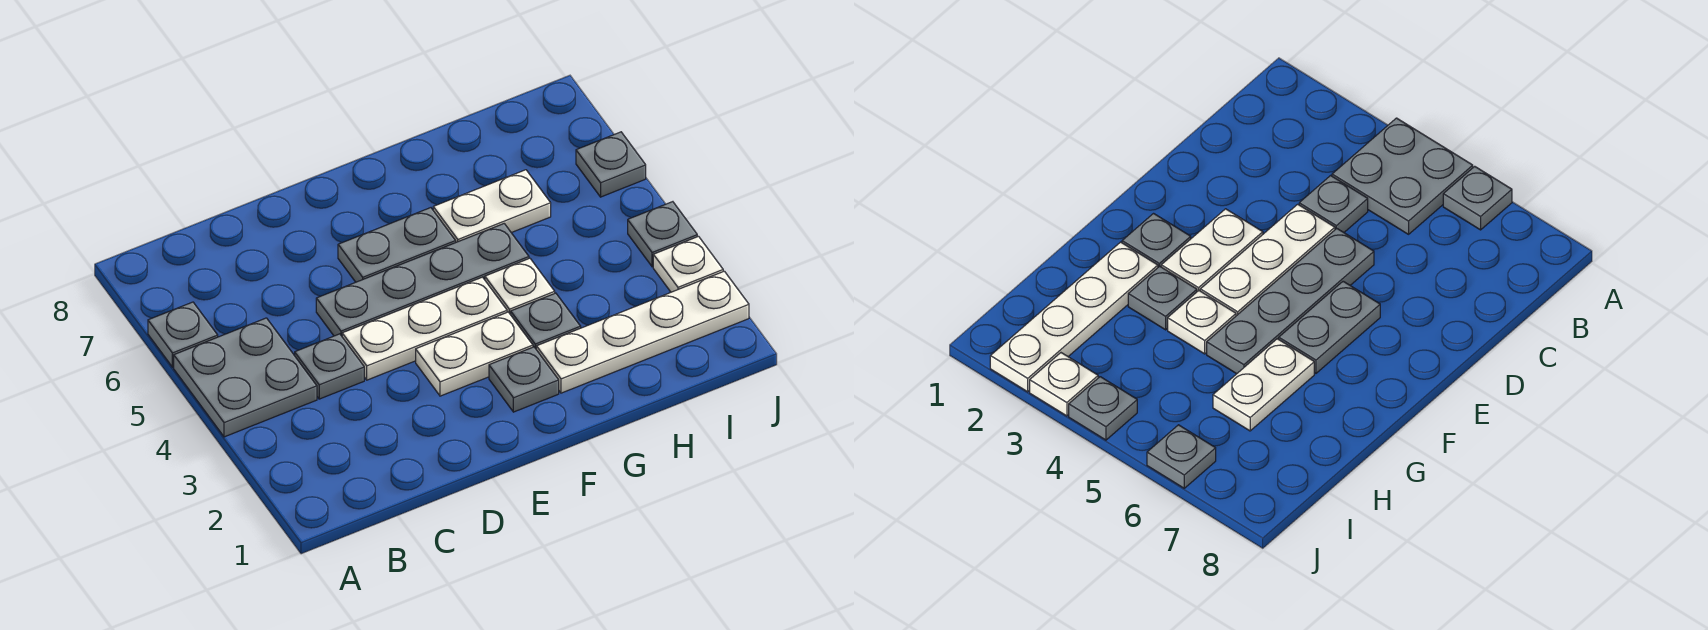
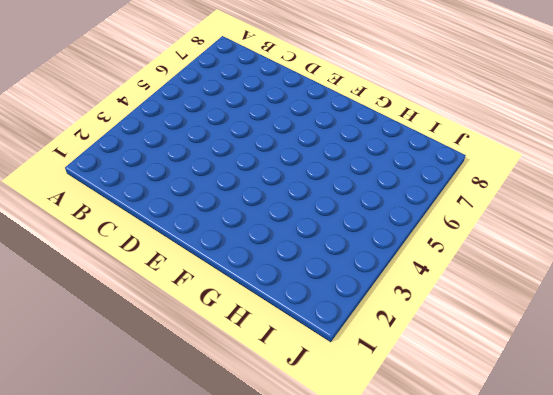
none -> grey 2x2 plate [174,318,317,437]
none -> grey 1x1 plate [148,302,218,367]
none -> grey 1x1 plate [295,334,364,399]

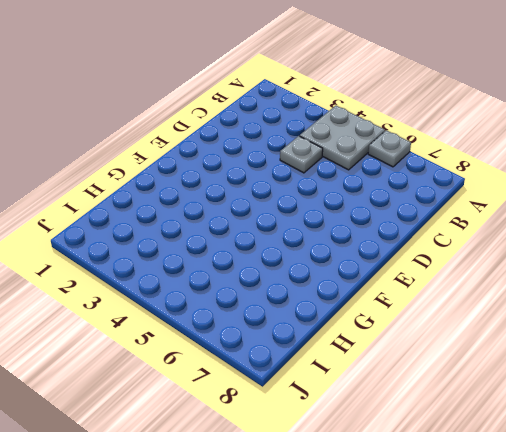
none -> white 1x3 plate [342,277,507,380]
none -> grey 1x4 plate [316,224,529,336]
none -> white 1x2 plate [416,312,533,396]

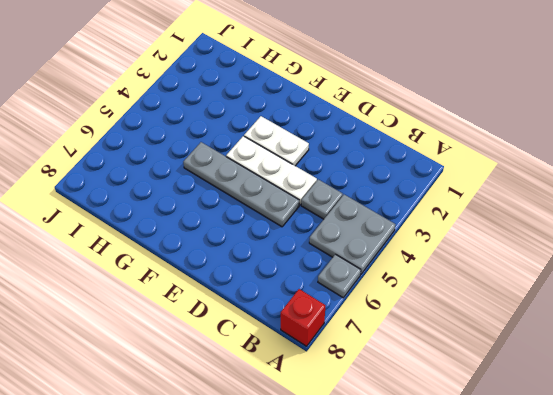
red 1x1 brick [281,289,325,346] -> none
none -> grey 1x2 plate [338,208,456,282]
none -> grey 1x1 plate [489,347,559,412]
none -> white 1x4 plate [536,271,749,393]

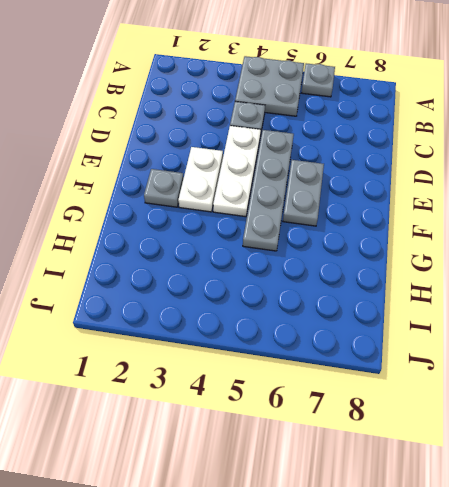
none -> white 1x4 plate [536,271,749,393]
none -> grey 1x1 plate [511,293,581,349]
none -> white 1x1 plate [485,258,555,315]

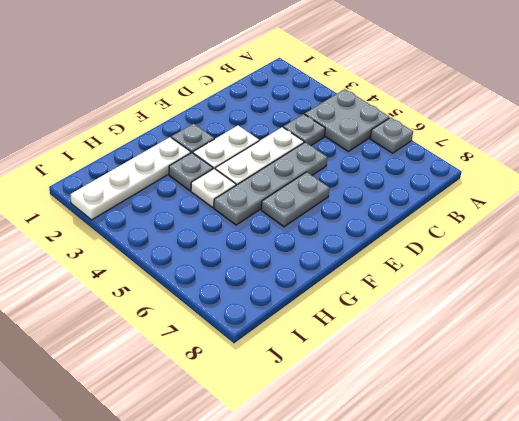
none -> white 1x2 plate [433,170,551,242]
none -> white 1x1 plate [653,236,723,292]
none -> grey 1x1 plate [628,202,697,267]

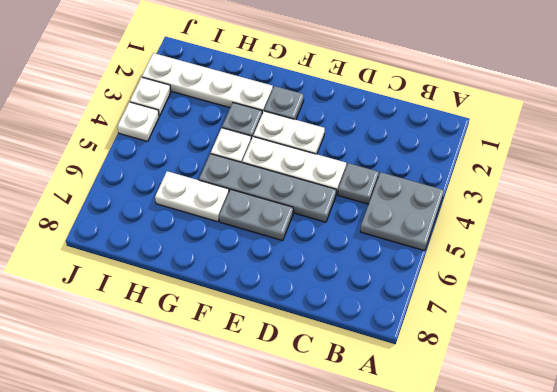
white 1x1 plate [118,102,159,141] -> grey 1x1 plate [628,202,697,267]
none -> grey 1x1 plate [148,302,218,367]
none -> grey 1x1 plate [576,132,646,197]

